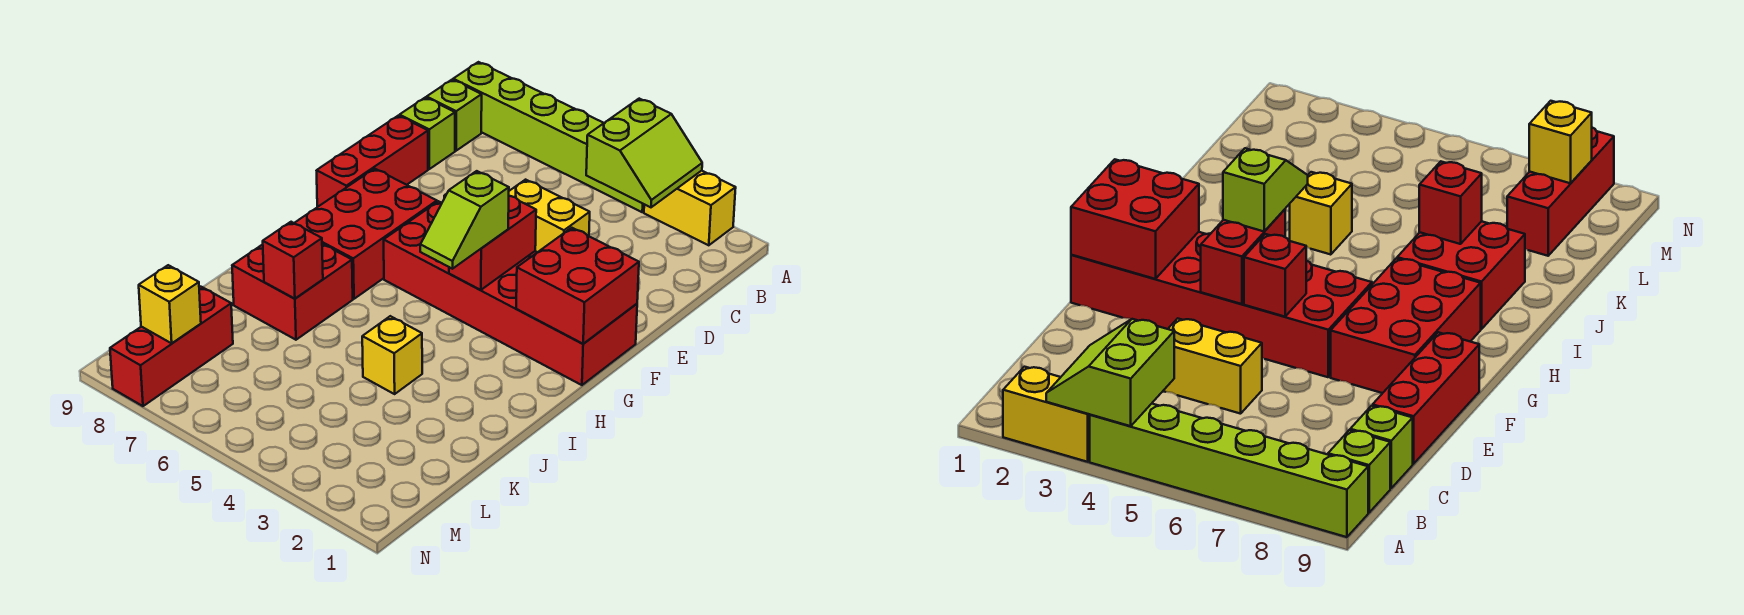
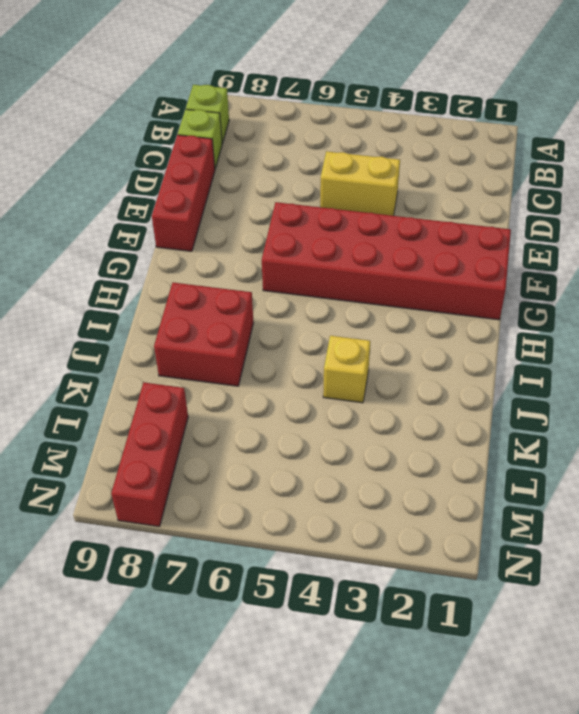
none -> yellow 1x2 brick [644,171,736,245]
none -> lime 1x6 brick [453,62,644,212]
none -> red 2x3 brick [295,169,437,299]

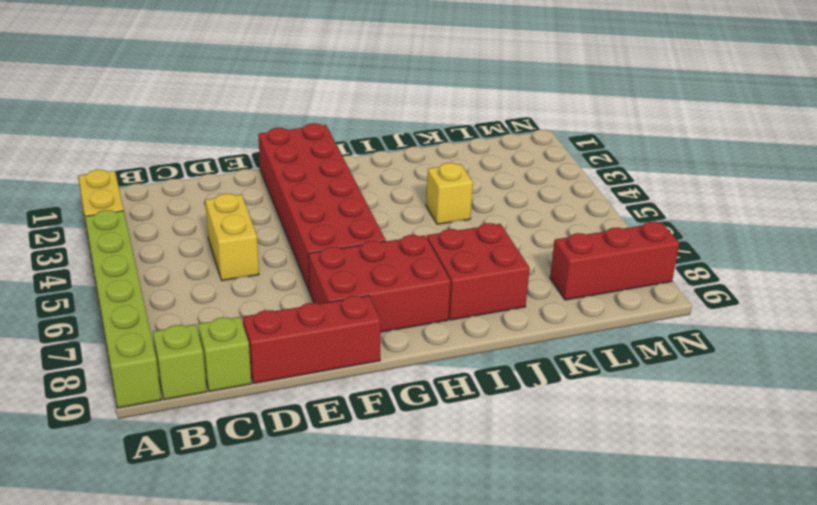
none -> lime 2x2 slope [586,99,702,207]
none -> red 2x2 brick [516,228,639,344]
none -> red 1x2 brick [449,196,536,290]

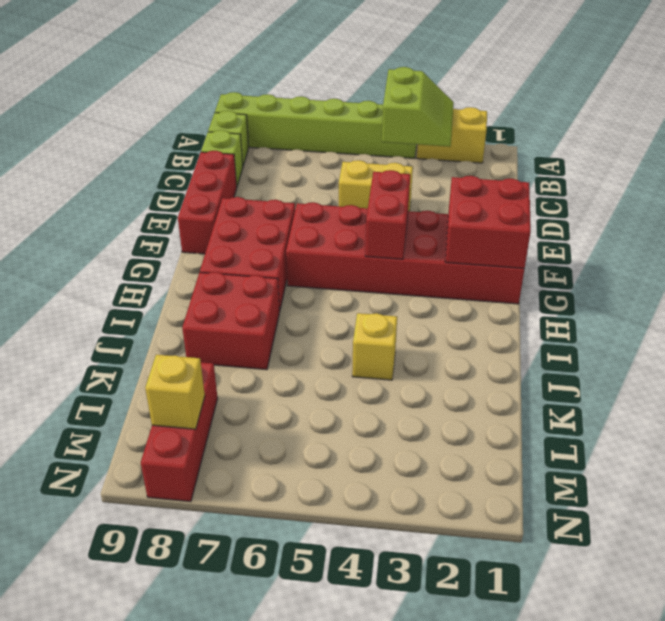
none -> red 1x1 brick [1244,234,1307,317]
none -> red 1x1 brick [263,222,323,299]
none -> lime 1x2 slope [420,171,509,269]

